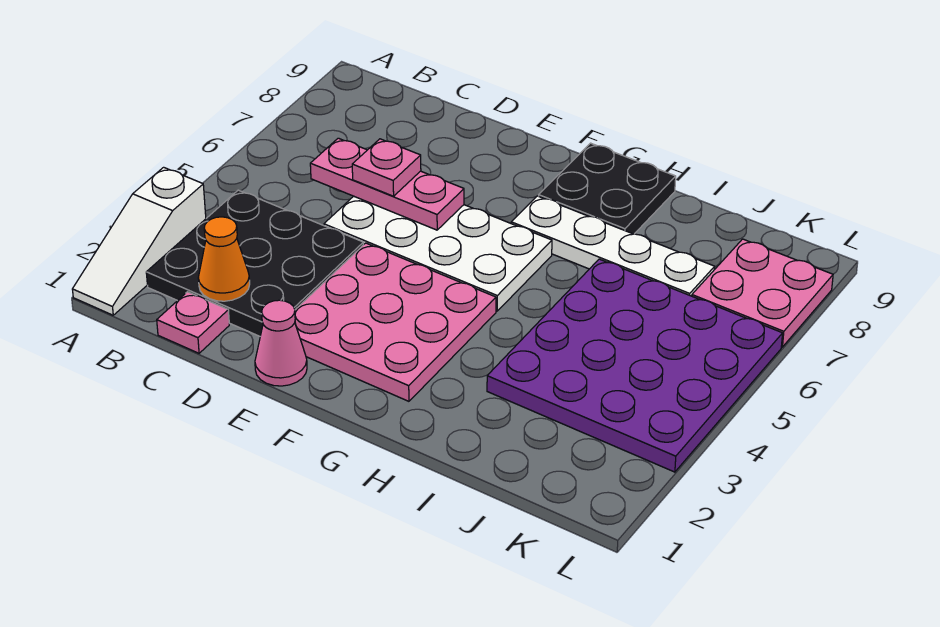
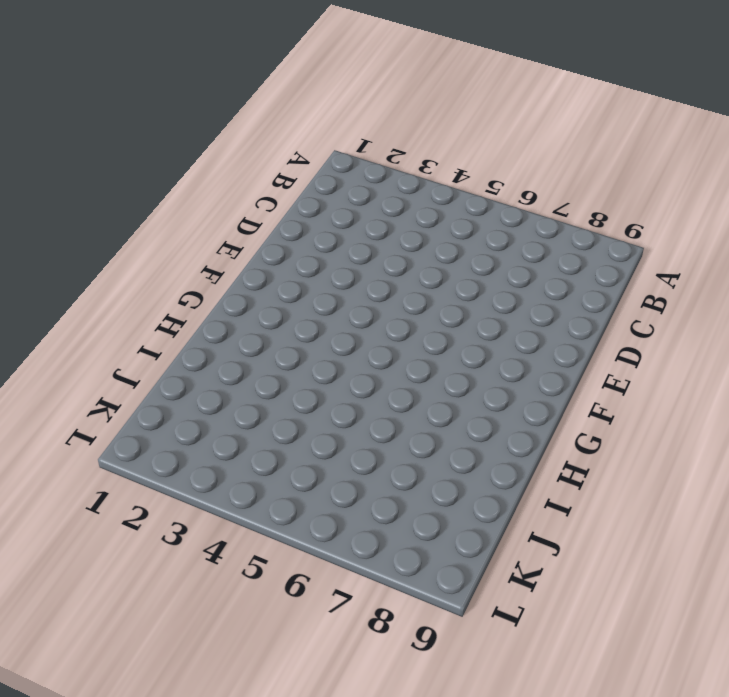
none -> white 1x3 slope [72,167,206,315]
none -> black 3x3 plate [146,190,363,336]
none -> pink 1x1 plate [157,292,229,353]

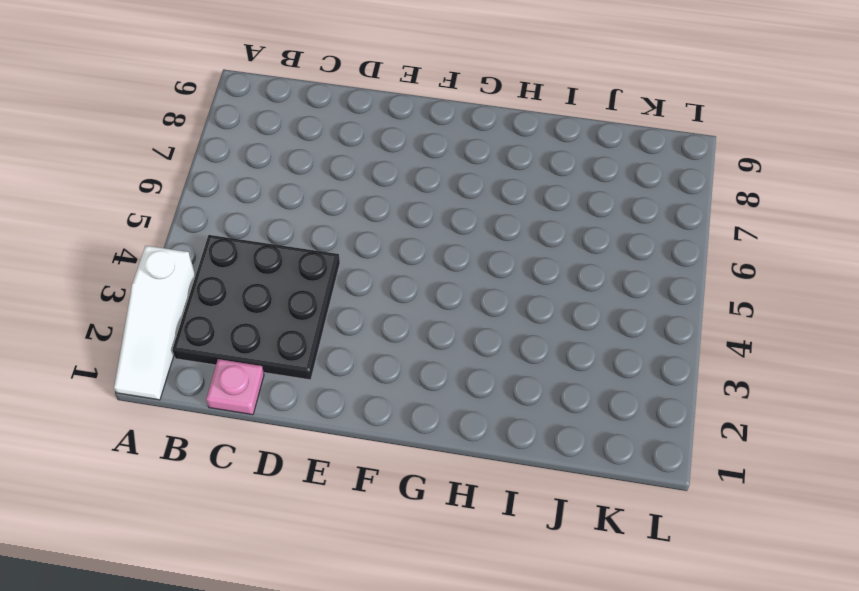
none -> white 2x4 plate [324,196,552,311]
none -> pink 1x1 cone [255,300,307,386]
none -> pink 3x3 plate [295,243,496,401]

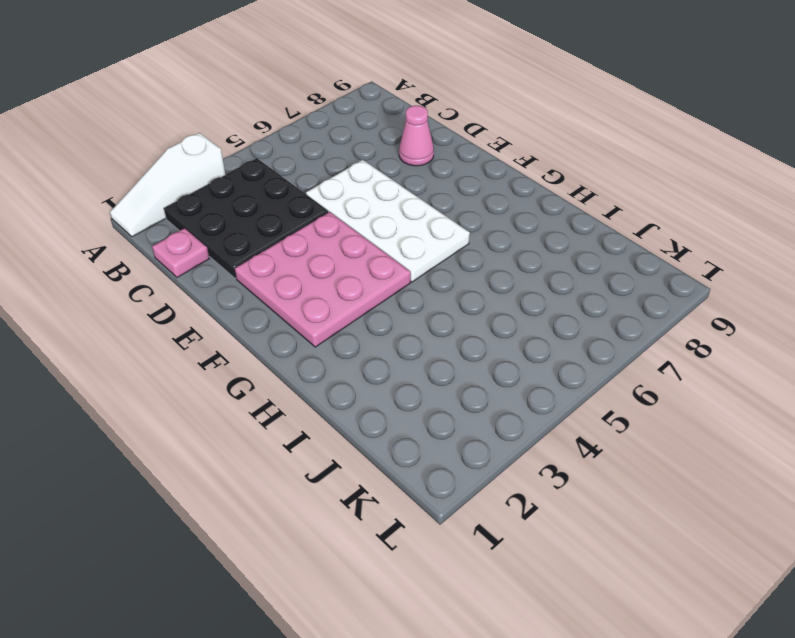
pink 1x1 cone [399,106,434,166] -> pink 1x1 cone moved to [255,300,307,386]
none -> white 1x4 plate [511,196,715,296]
none -> black 2x2 plate [539,143,676,234]
none -> purple 4x4 plate [487,259,783,472]

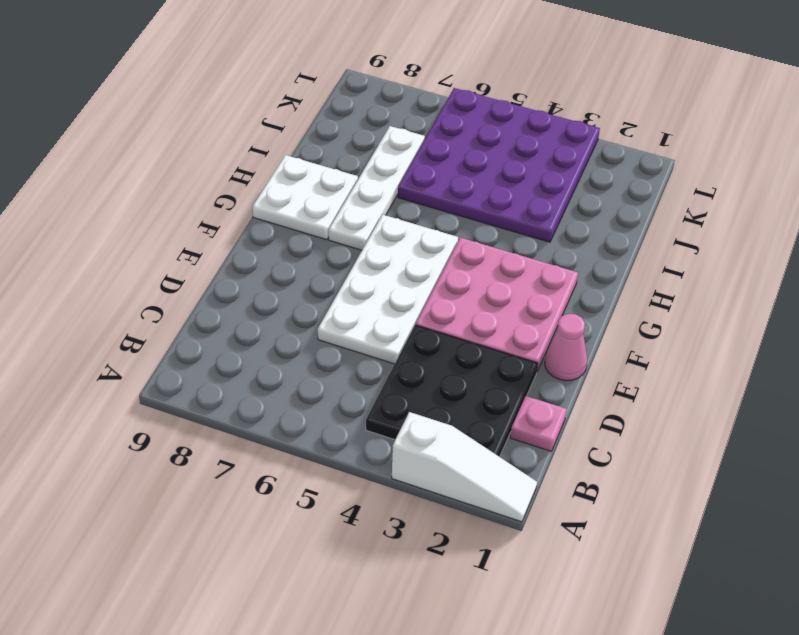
white 2x2 plate [252,155,358,240] -> black 2x2 plate [539,143,676,234]
none -> pink 2x2 plate [692,239,833,347]
none -> orange 1x1 cone [198,217,250,301]
none -> pink 1x3 plate [310,138,464,230]

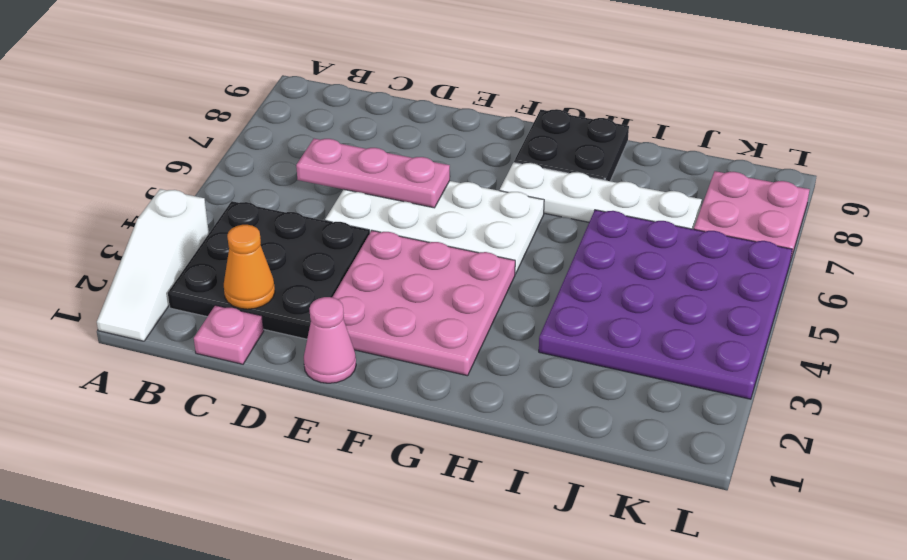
none -> pink 1x1 plate [352,139,421,196]

